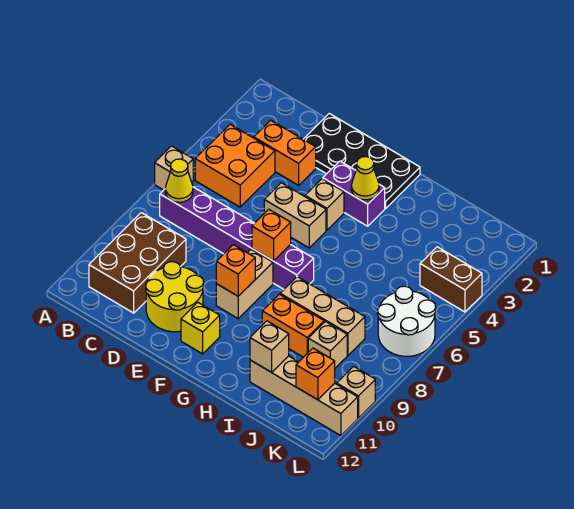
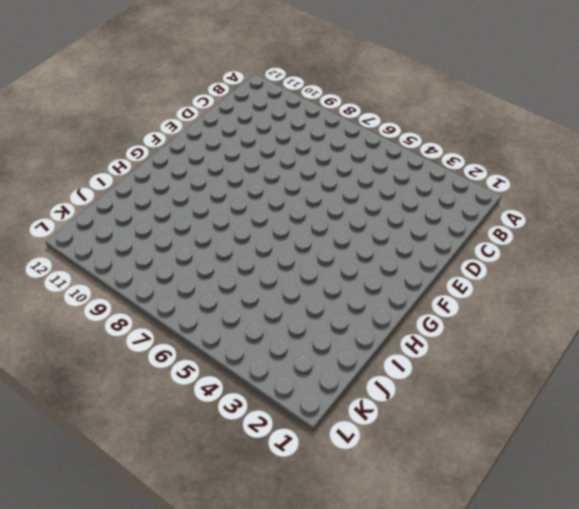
none -> tan 1x1 brick [155,146,193,190]
none -> orange 2x2 brick [195,124,275,207]
none -> purple 1x6 brick [160,187,314,289]

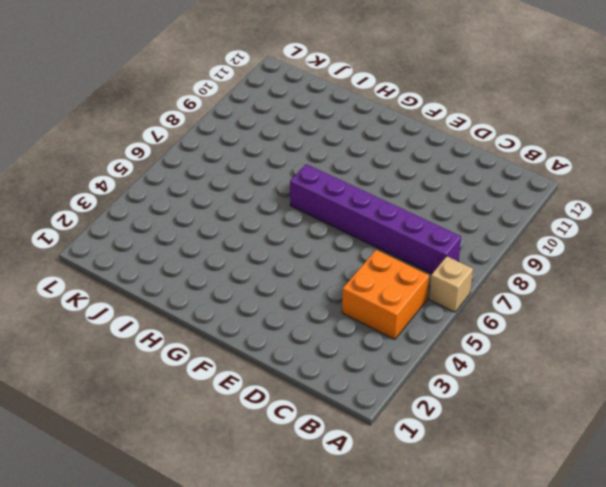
none -> brown 2x3 brick [89,213,186,313]
none -> orange 1x2 brick [254,120,316,185]
none -> black 2x4 plate [303,114,420,209]

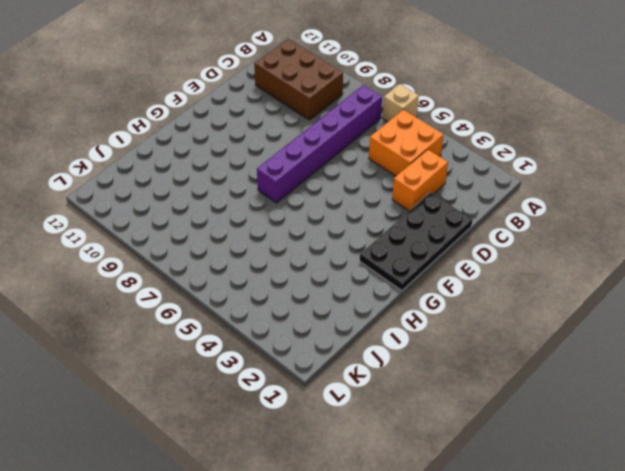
none -> yellow 2x2 round brick [146,262,204,332]
none -> tan 1x2 brick [264,183,326,248]
none -> purple 1x2 brick [323,161,385,226]

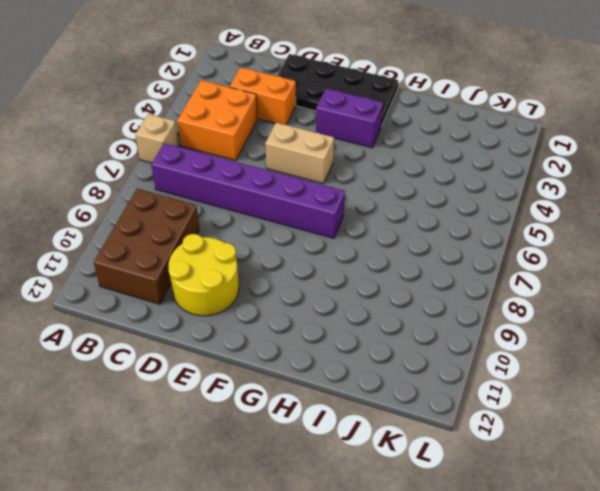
none -> tan 1x1 brick [305,179,344,230]
none -> tan 1x2 brick [216,250,273,318]
none -> yellow 1x1 brick [181,302,220,354]

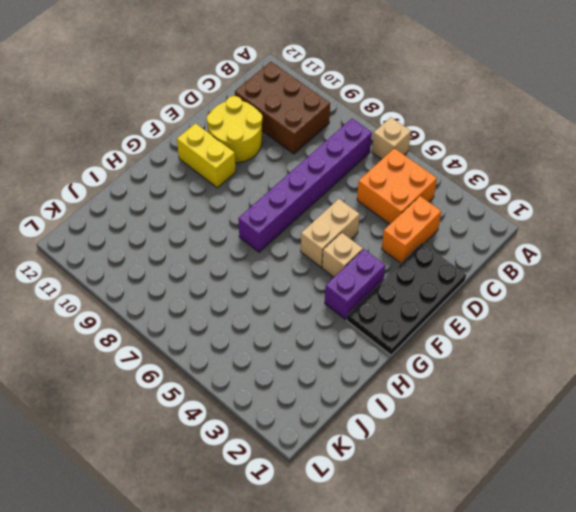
yellow 1x2 brick [177,123,236,188] -> yellow 1x1 brick [181,302,220,354]
none -> tan 1x2 brick [216,250,273,318]
none -> tan 1x3 brick [280,277,365,355]
none -> orange 1x2 brick [262,294,324,357]

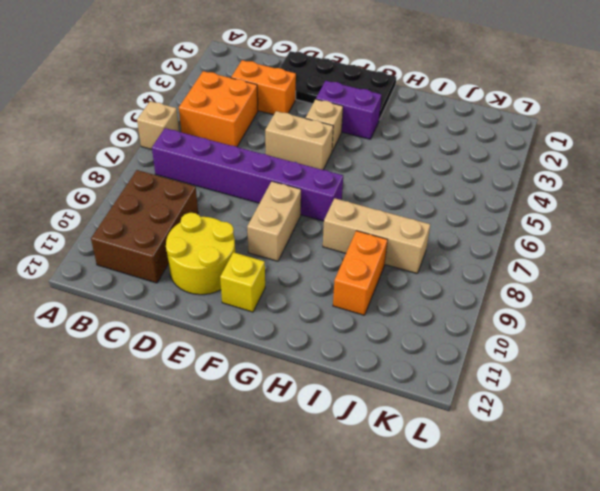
orange 1x2 brick [333,231,388,315] -> orange 1x2 brick turned to [262,294,324,357]
none -> tan 1x4 brick [250,356,358,436]
none -> tan 1x1 brick [308,322,347,368]
none -> brown 1x2 brick [420,247,482,312]

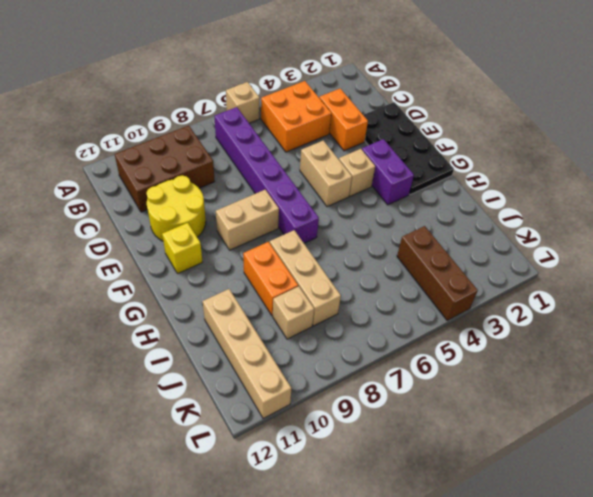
brown 1x3 brick [397,226,478,320] -> brown 1x2 brick [420,247,482,312]
none -> white 2x2 round brick [378,286,436,356]
none -> tan 1x1 brick [337,366,375,418]
none -> yellow 1x1 cone [165,159,193,202]

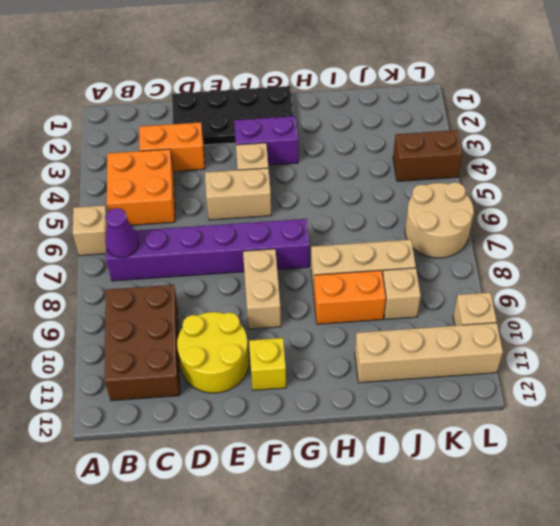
purple 1x1 cone [105,208,139,258] -> yellow 1x1 cone [165,159,193,202]
tan 2x2 round brick [405,182,474,258] -> white 2x2 round brick [378,286,436,356]
none -> orange 1x1 brick [252,209,291,261]
none -> orange 1x1 brick [216,245,255,296]
none -> yellow 1x1 cone [351,157,379,200]

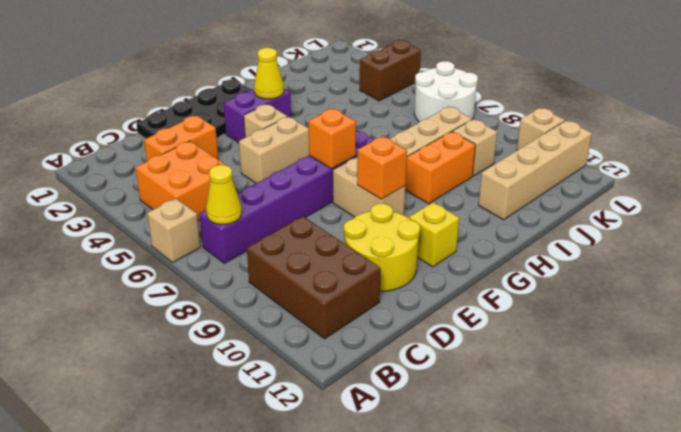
none -> tan 1x1 brick [250,321,289,372]
none -> orange 1x1 brick [296,348,335,400]

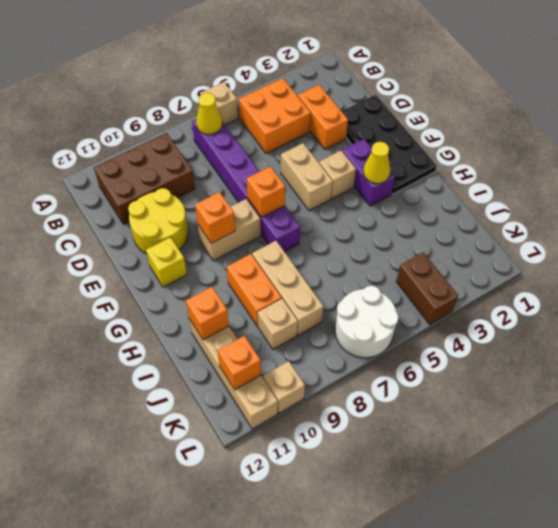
orange 1x1 brick [186,287,229,340] -> tan 1x1 brick [250,321,289,372]

